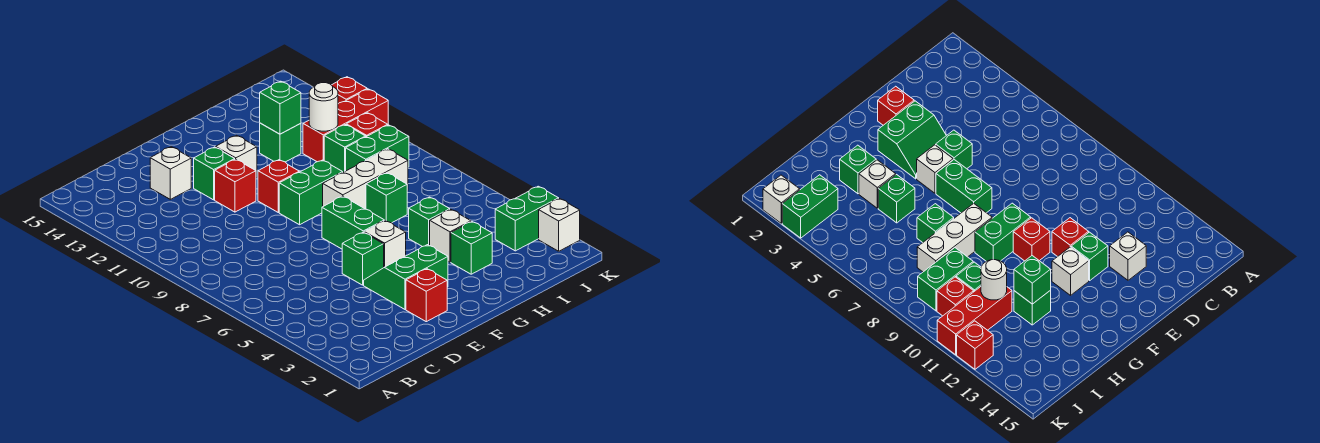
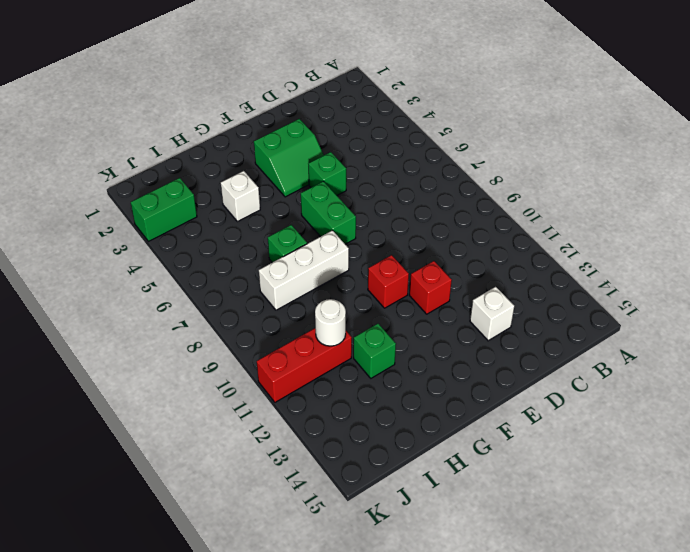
none -> red 1x1 brick [406,269,447,322]
none -> green 1x1 brick [194,147,235,200]
none -> white 1x1 brick [364,221,406,267]

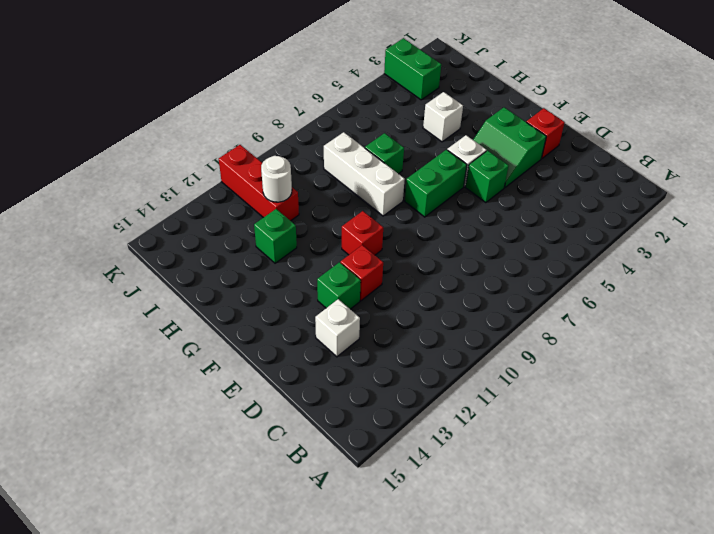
none -> green 1x2 brick [279,160,343,225]
none -> white 1x1 brick [216,135,257,177]
none -> green 1x1 brick [451,222,492,274]

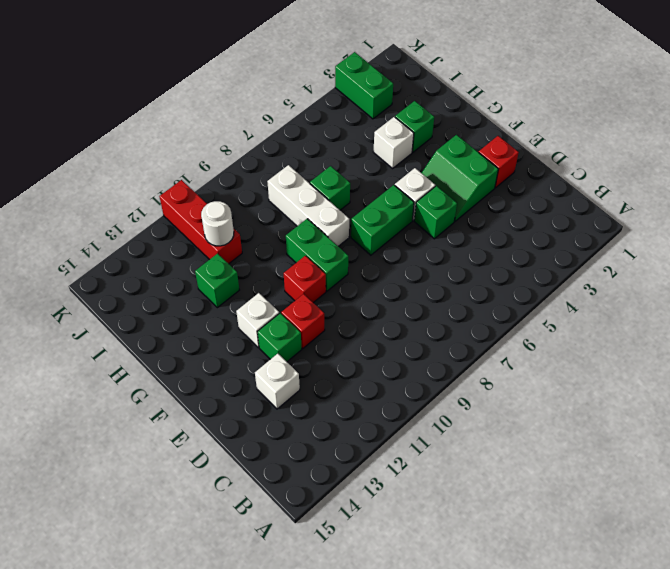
none -> green 1x1 brick [409,197,450,247]
none -> green 1x2 brick [346,125,409,171]
none -> green 1x1 brick [324,125,366,172]

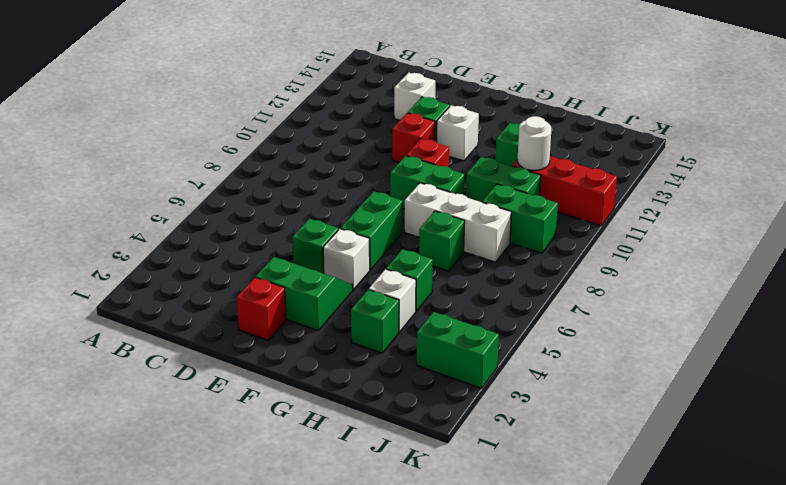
green 1x2 brick [466,157,541,202] -> green 1x1 brick [324,125,366,172]
none -> red 1x1 brick [346,113,388,137]
none -> white 1x1 brick [539,199,580,251]
none -> red 1x1 brick [332,77,367,104]

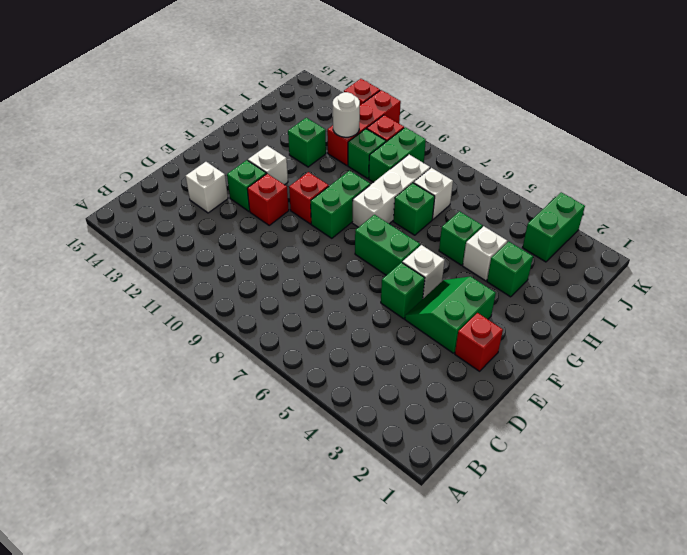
white 1x1 brick [414,168,453,219] -> white 1x1 brick moved to [539,199,580,251]
none -> green 1x1 brick [260,81,301,134]

